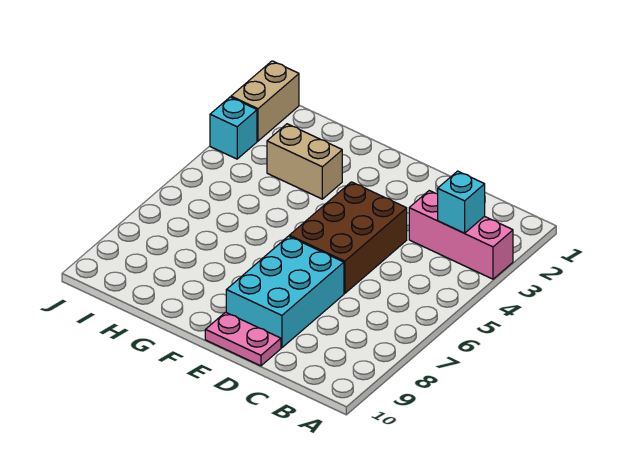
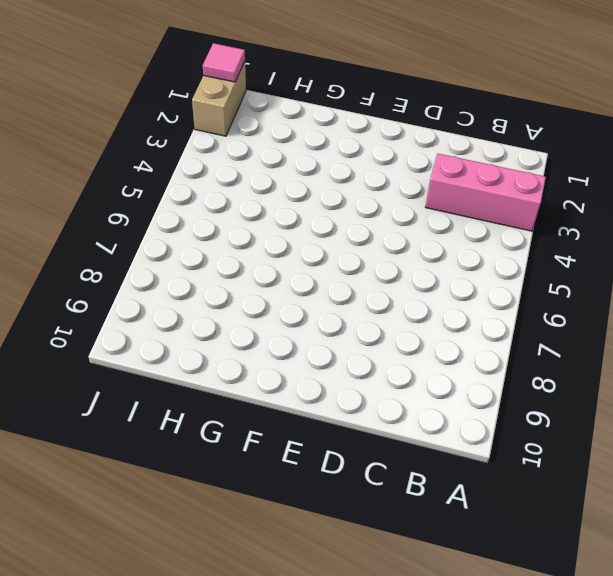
pink 1x1 tile [203,43,245,82] -> none
none -> brown 2x3 brick [289,182,407,293]
none -> cyan 2x3 brick [226,236,344,348]

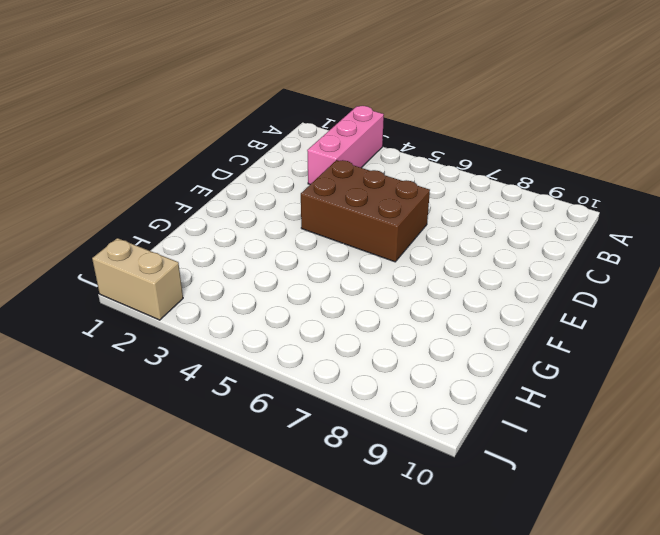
none -> cyan 2x3 brick [226,236,344,348]
none -> pink 1x2 plate [205,312,281,366]

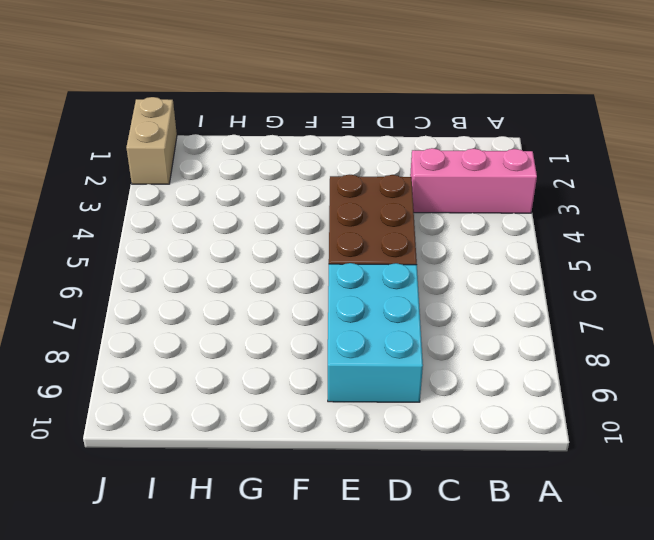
none -> pink 1x2 plate [205,312,281,366]
none -> tan 1x2 brick [267,124,342,199]

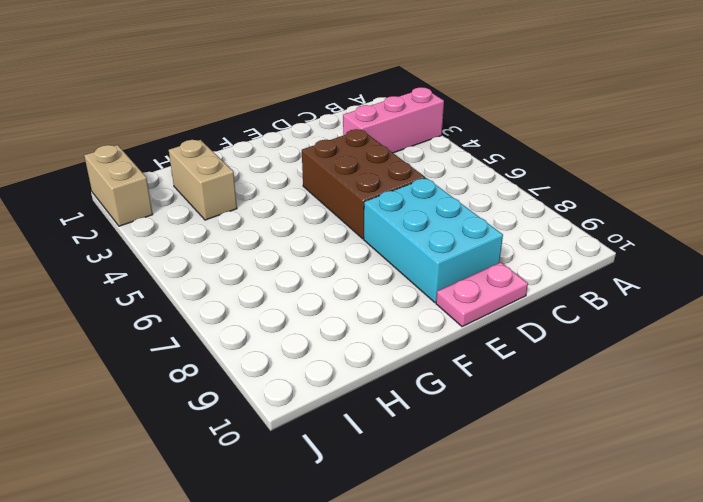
tan 1x2 brick [169,140,237,220] -> tan 1x2 brick turned to [267,124,342,199]
none -> cyan 1x1 brick [210,97,257,159]
none -> cyan 1x1 brick [438,171,485,233]

